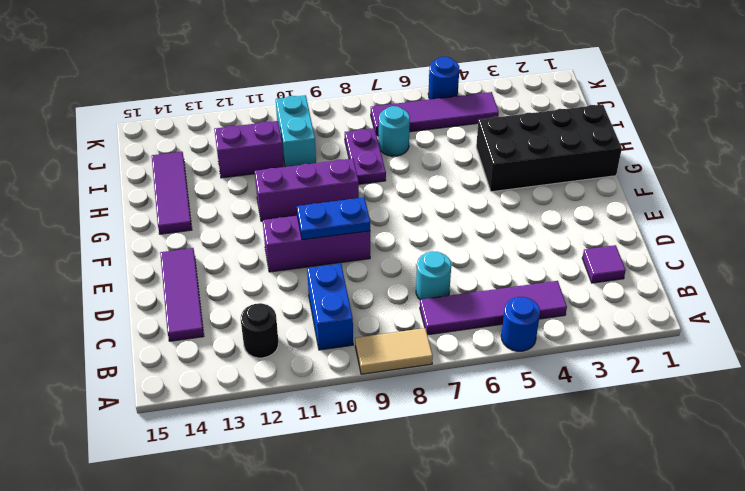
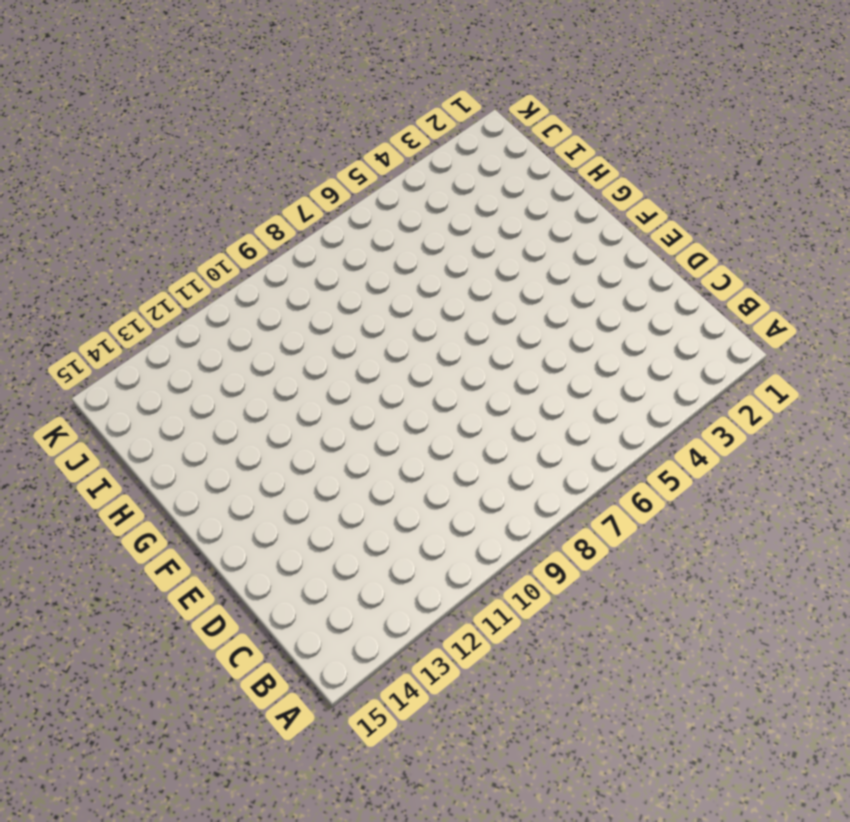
none -> blue 1x1 round brick [501,297,540,351]
none -> tan 1x2 tile [355,328,433,374]
none -> purple 1x4 tile [420,281,567,335]

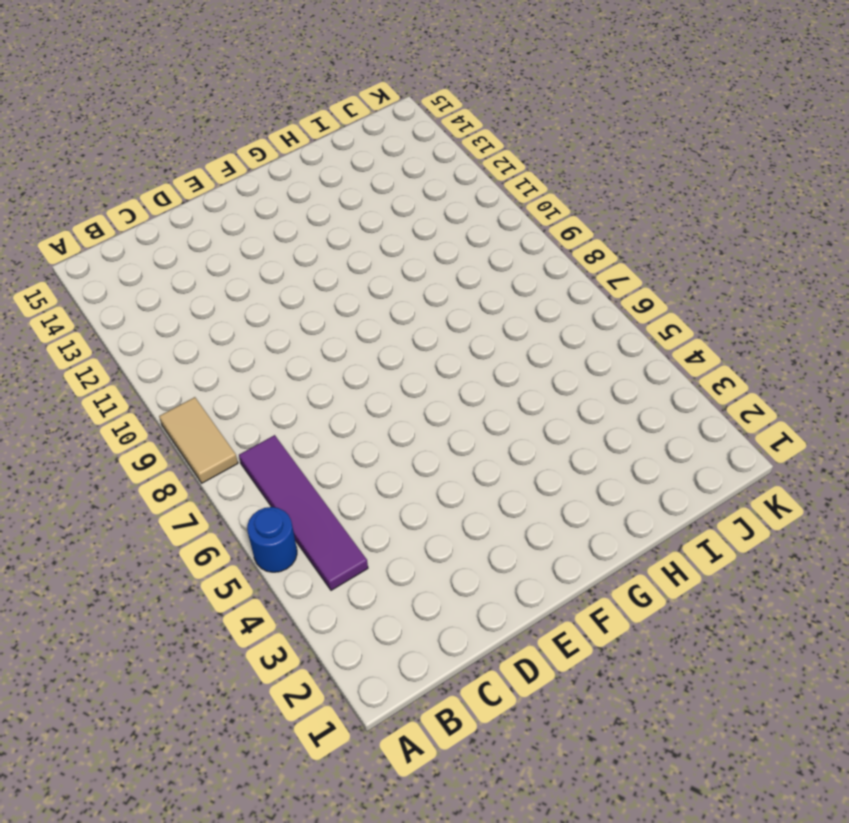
none -> blue 1x2 brick [307,264,353,350]
none -> black 1x1 round brick [241,303,278,358]
none -> purple 1x1 tile [582,245,626,283]

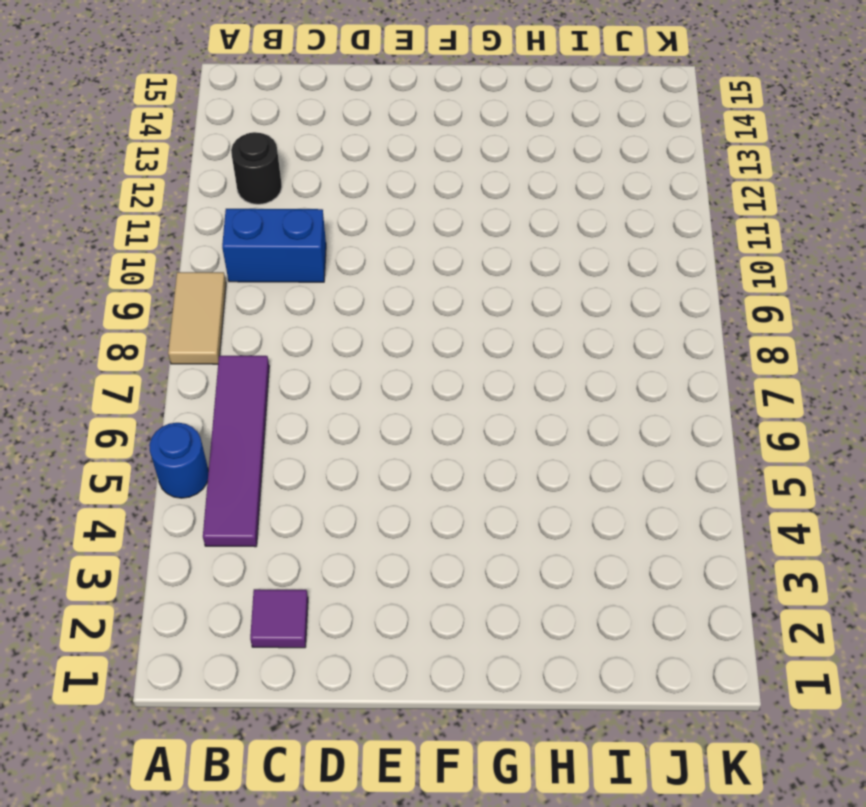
none -> cyan 1x1 round brick [416,251,451,300]
none -> purple 1x3 tile [160,248,204,341]
none -> purple 1x3 brick [263,216,370,272]

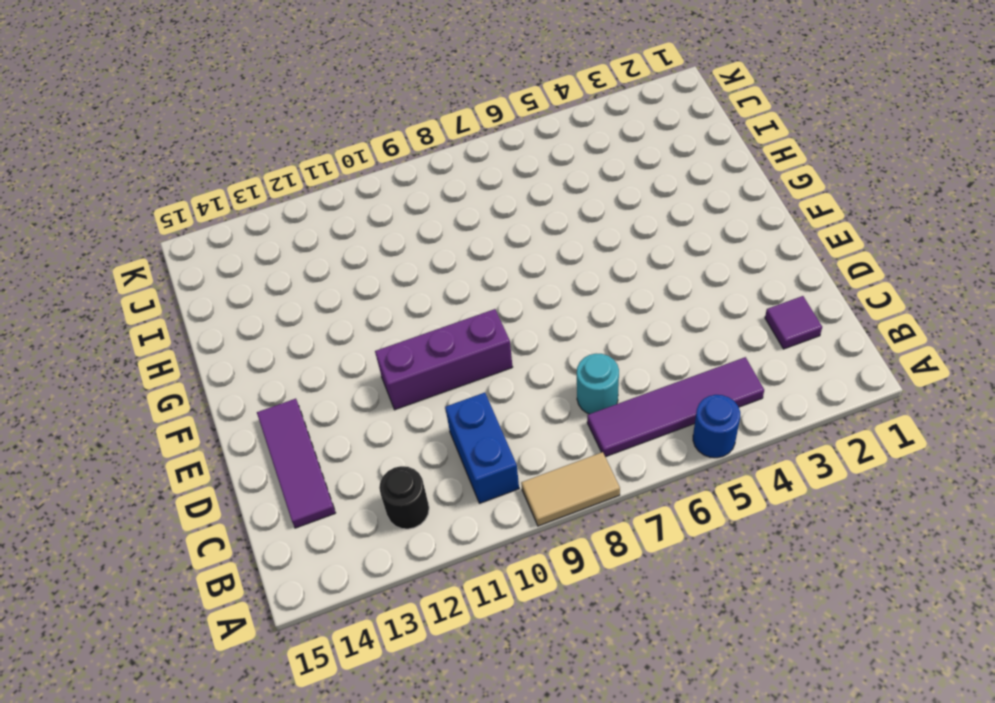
none -> black 2x4 brick [476,104,622,192]
none -> purple 1x3 brick [255,159,359,221]
none -> purple 1x3 tile [152,152,192,234]

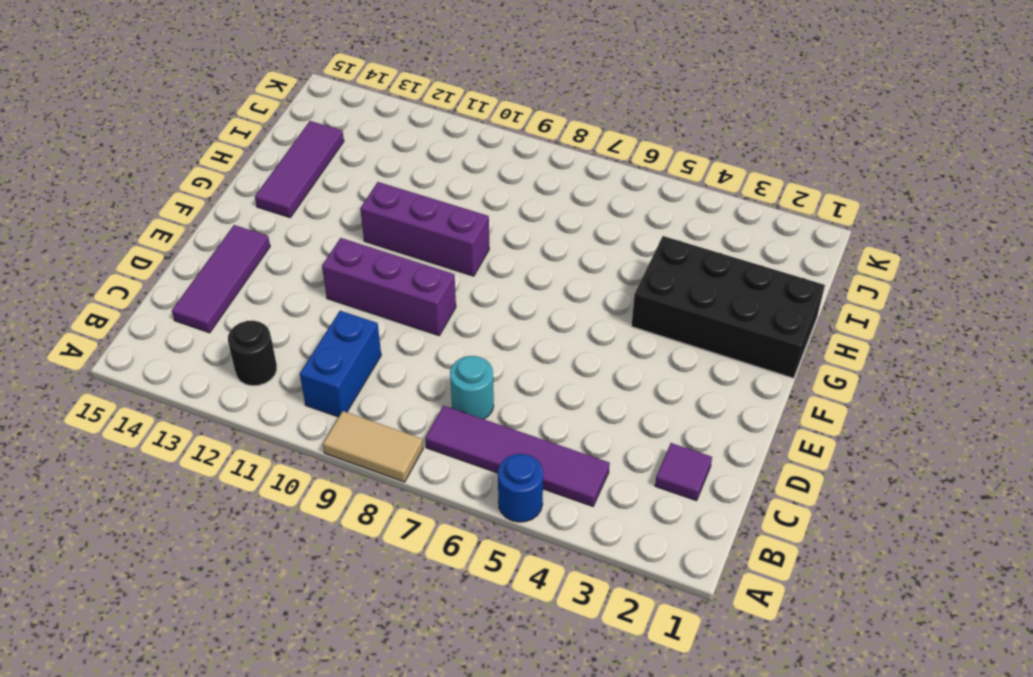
none -> purple 1x2 plate [345,128,386,184]
none -> cyan 1x1 round brick [379,106,410,156]
none -> cyan 1x2 brick [276,95,316,167]

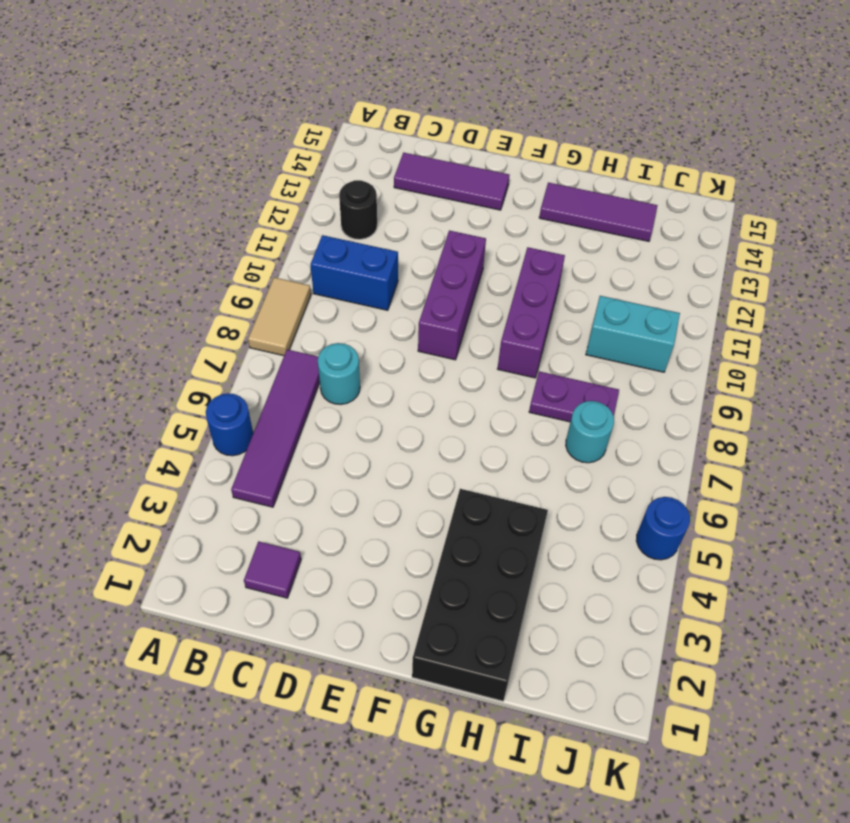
none -> purple 1x2 brick [214,121,284,178]
none -> purple 1x4 tile [371,92,499,136]
none -> blue 1x2 plate [297,198,370,240]

